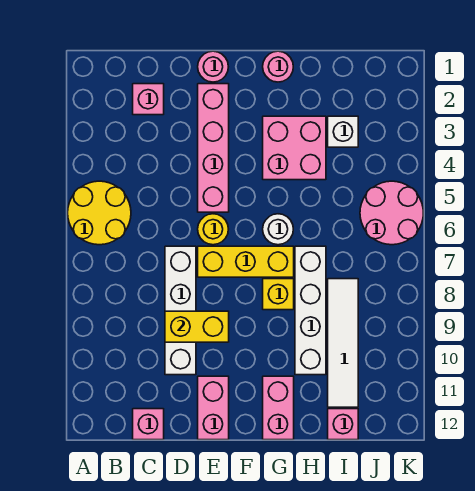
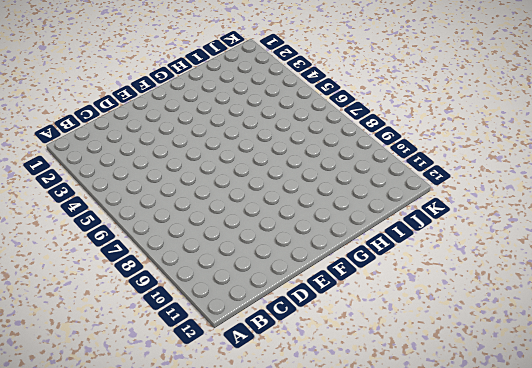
none -> yellow 2x2 round brick [68,181,131,245]
none -> pink 1x1 brick [133,84,164,115]
none -> pink 1x1 brick [133,409,164,440]

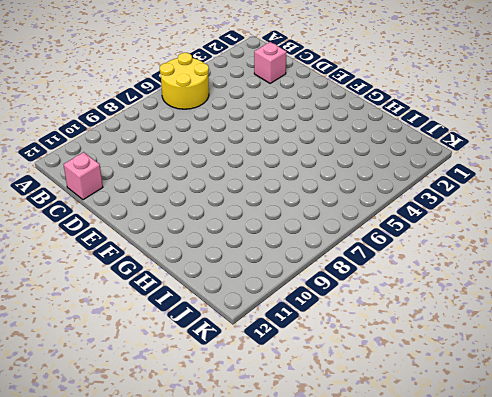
none -> white 1x4 brick [165,246,196,375]
none -> pink 1x1 round brick [198,51,228,82]
none -> pink 1x4 brick [198,84,229,212]

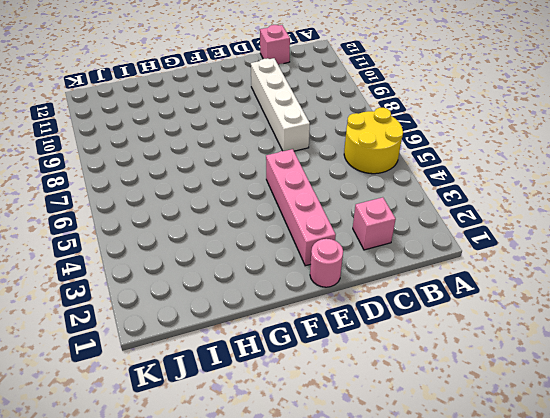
none -> yellow 1x1 round brick [198,214,228,245]
none -> yellow 1x3 brick [198,246,294,277]
none -> pink 1x2 brick [198,376,229,440]

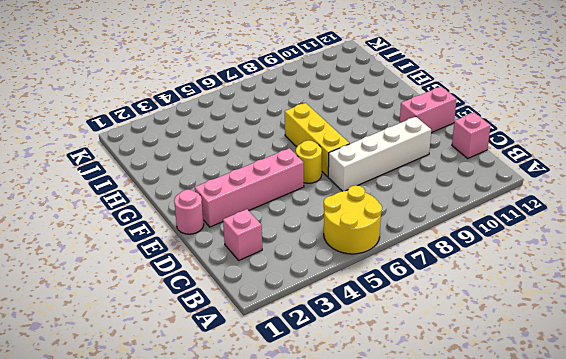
none -> pink 1x1 round brick [263,51,293,82]
none -> pink 2x2 brick [263,116,326,180]
none -> white 1x1 round brick [263,214,293,245]

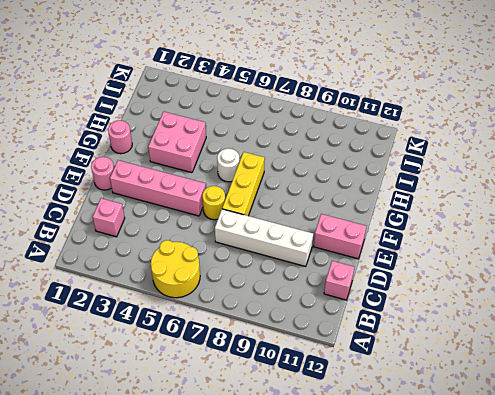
none -> yellow 1x1 brick [263,279,294,310]
none -> pink 1x2 brick [263,376,294,440]
none -> white 1x4 brick [295,246,326,375]

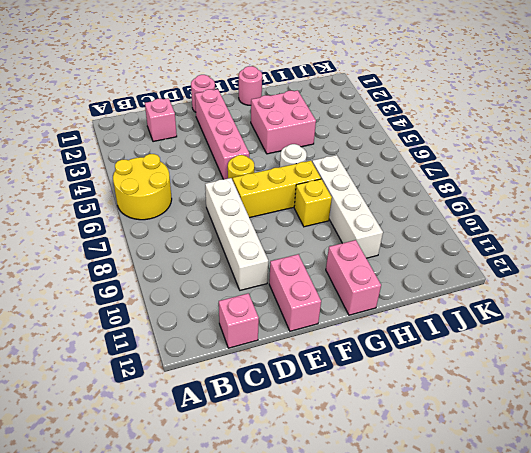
none -> white 1x1 brick [328,116,358,147]
none -> white 1x4 tile [328,279,358,407]
none -> pink 1x1 brick [328,409,358,440]

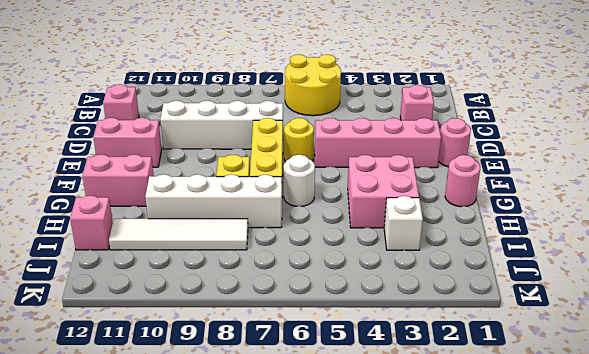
none -> pink 2x2 round brick [360,181,423,245]
none -> yellow 1x2 brick [165,311,229,342]

